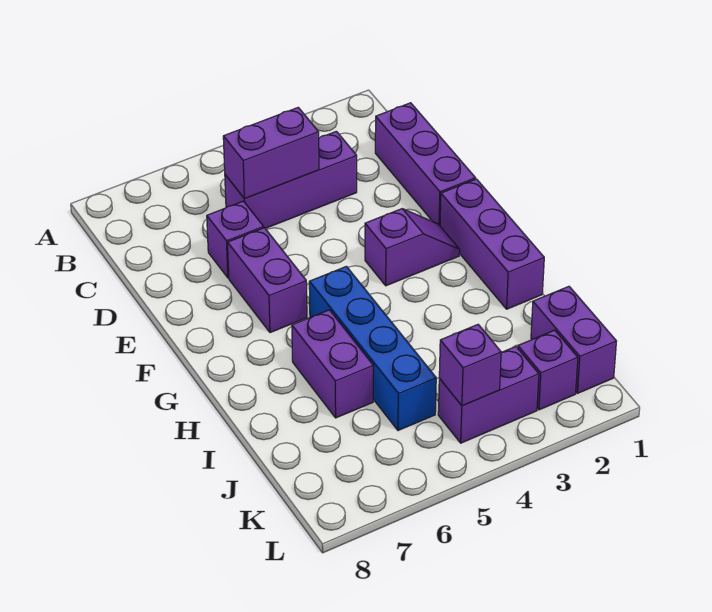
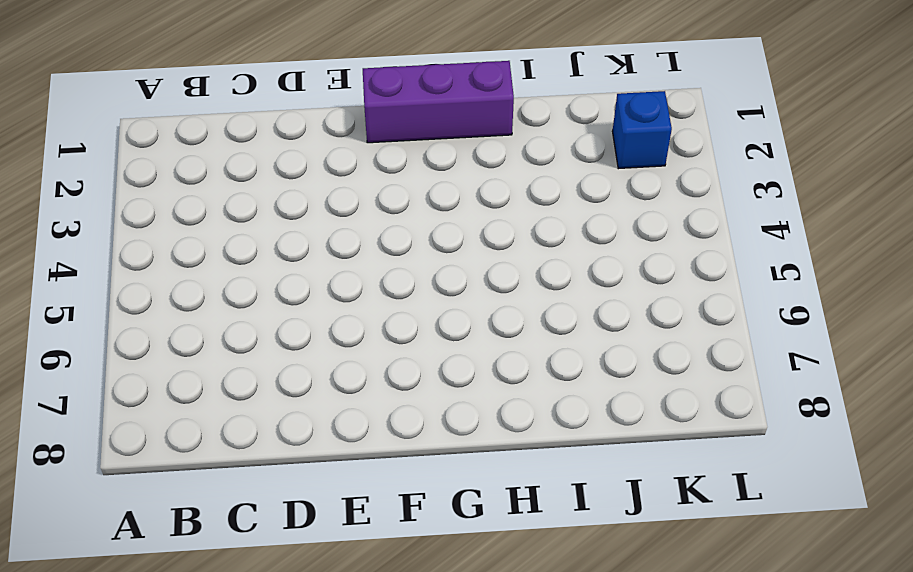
blue 1x1 brick [612,91,672,169] -> purple 1x1 brick [518,330,578,410]
none -> purple 1x3 brick [375,103,475,226]
none -> purple 1x3 brick [225,131,357,229]
none -> purple 1x1 brick [207,201,264,278]

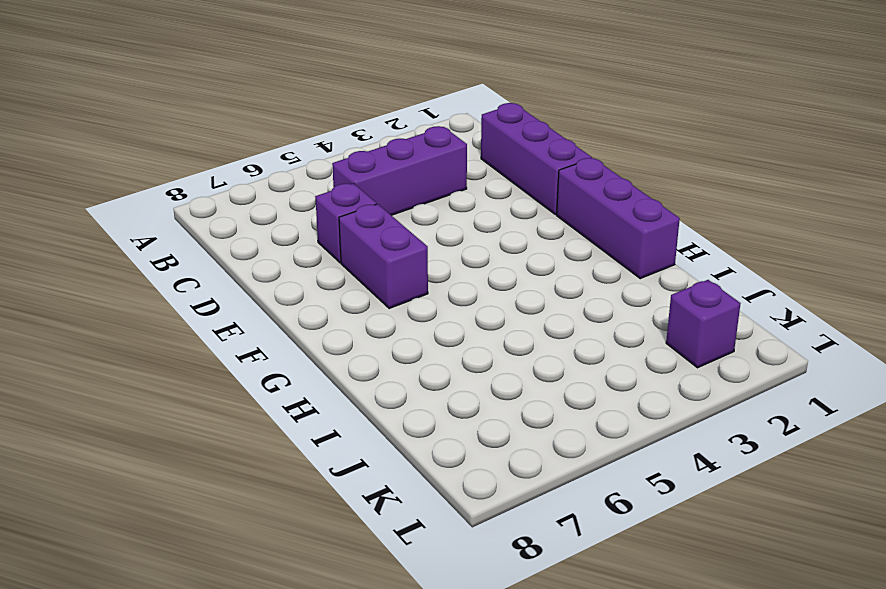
none -> purple 1x2 slope [365,209,460,286]
none -> blue 1x4 brick [309,266,436,431]
none -> purple 1x2 brick [292,310,373,418]

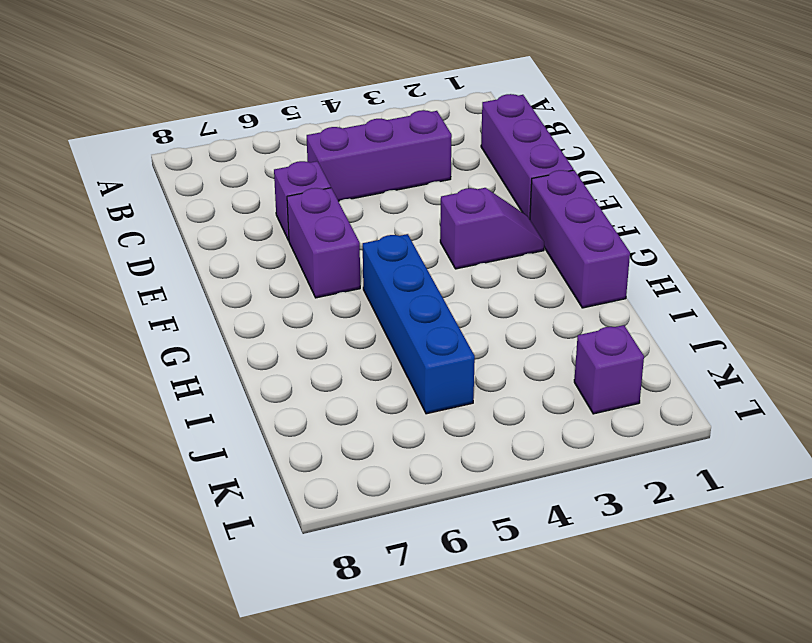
none -> purple 1x2 brick [292,310,373,418]
none -> purple 1x2 brick [531,286,617,393]
none -> purple 1x2 brick [438,347,539,443]

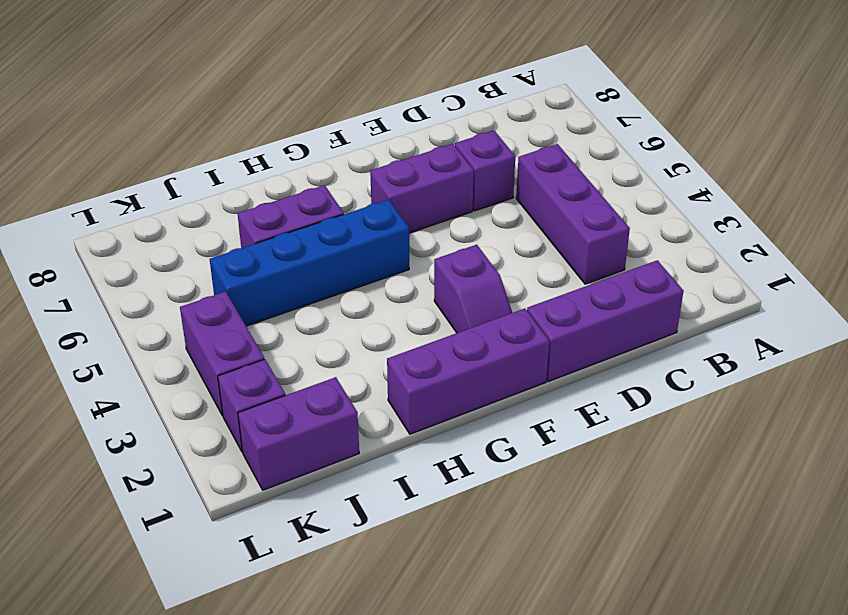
none -> purple 1x2 brick [223,107,319,199]
none -> purple 1x1 brick [439,325,501,406]

